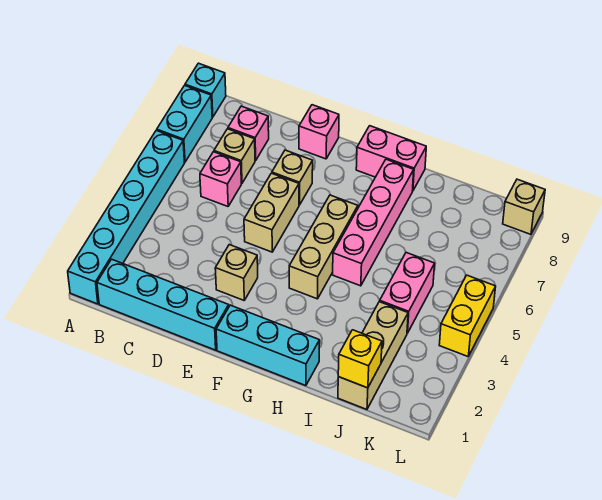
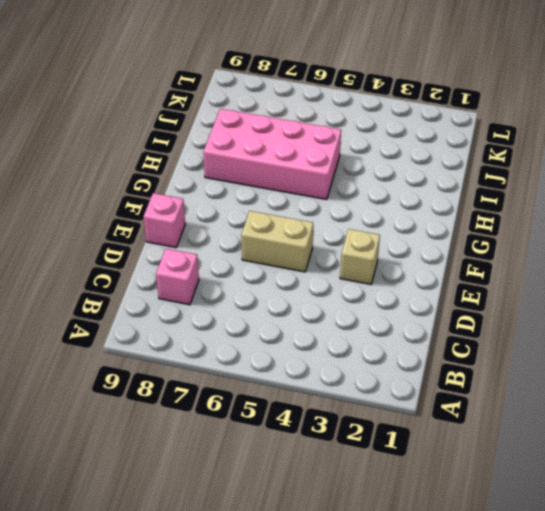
pink 2x4 brick [203,109,341,200] -> pink 1x4 brick [333,159,414,286]
none -> cyan 1x6 brick [68,130,184,304]
none -> cyan 1x2 brick [157,85,212,162]
none -> cyan 1x1 brick [185,63,226,117]

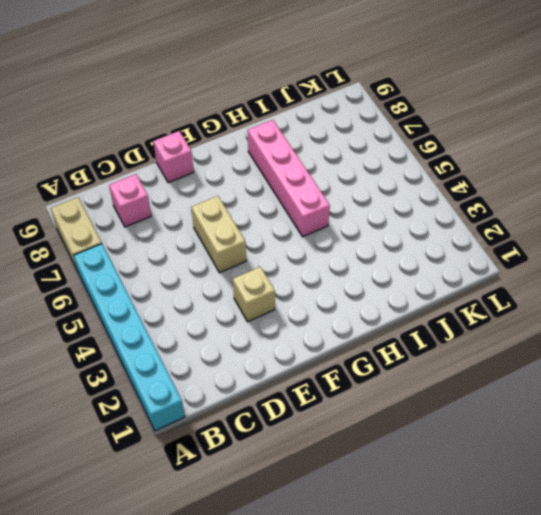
tan 1x2 brick [51,197,102,271] -> cyan 1x2 brick [157,85,212,162]
none -> cyan 1x1 brick [185,63,226,117]
none -> cyan 1x4 brick [97,259,229,350]
none -> pink 1x1 brick [200,152,241,206]

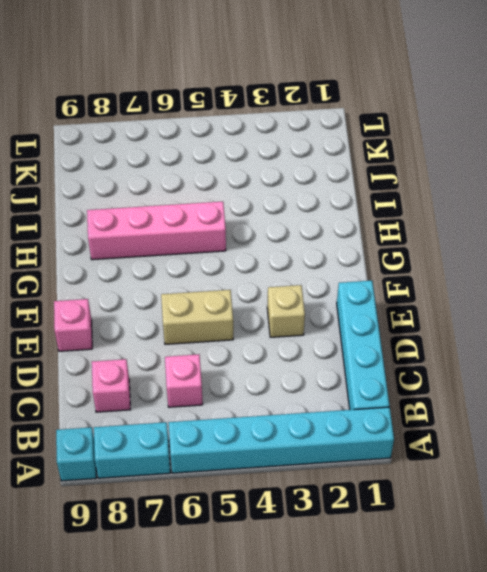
none -> tan 1x1 brick [214,129,255,183]
none -> tan 1x1 brick [272,150,313,205]
none -> cyan 1x3 brick [216,305,320,386]

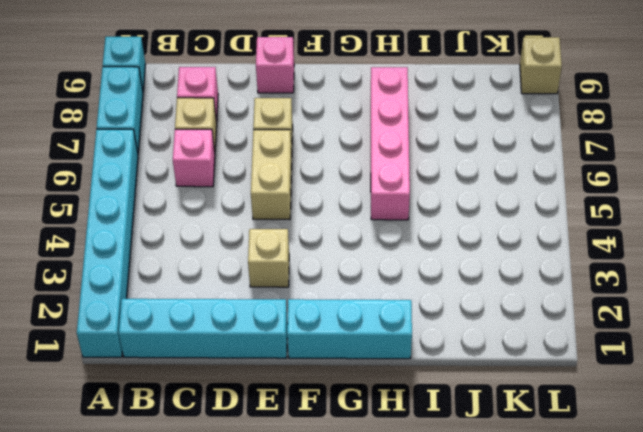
none -> tan 1x3 brick [289,195,358,299]
none -> pink 1x2 brick [356,126,426,190]
none -> tan 1x3 brick [338,302,408,410]

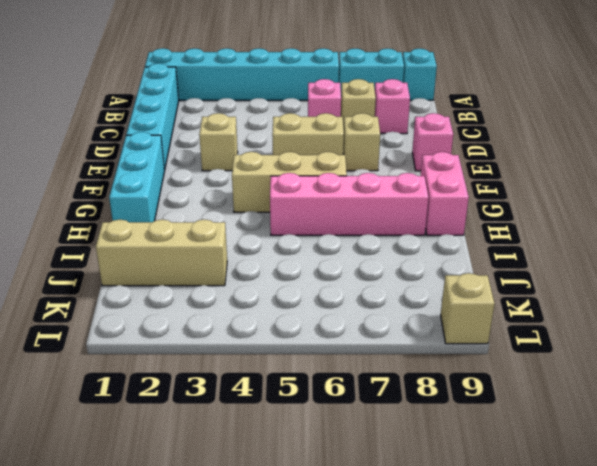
none -> pink 1x2 brick [379,253,435,333]
none -> yellow 1x2 brick [439,275,496,356]
none -> yellow 1x1 brick [338,330,382,388]

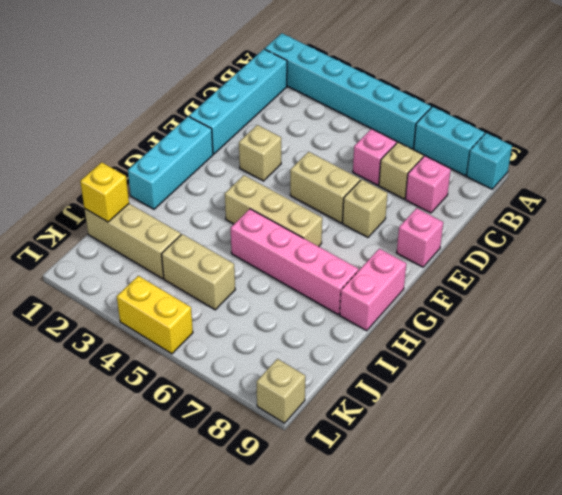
tan 1x2 brick [162,234,235,310] -> pink 1x2 brick [379,253,435,333]

